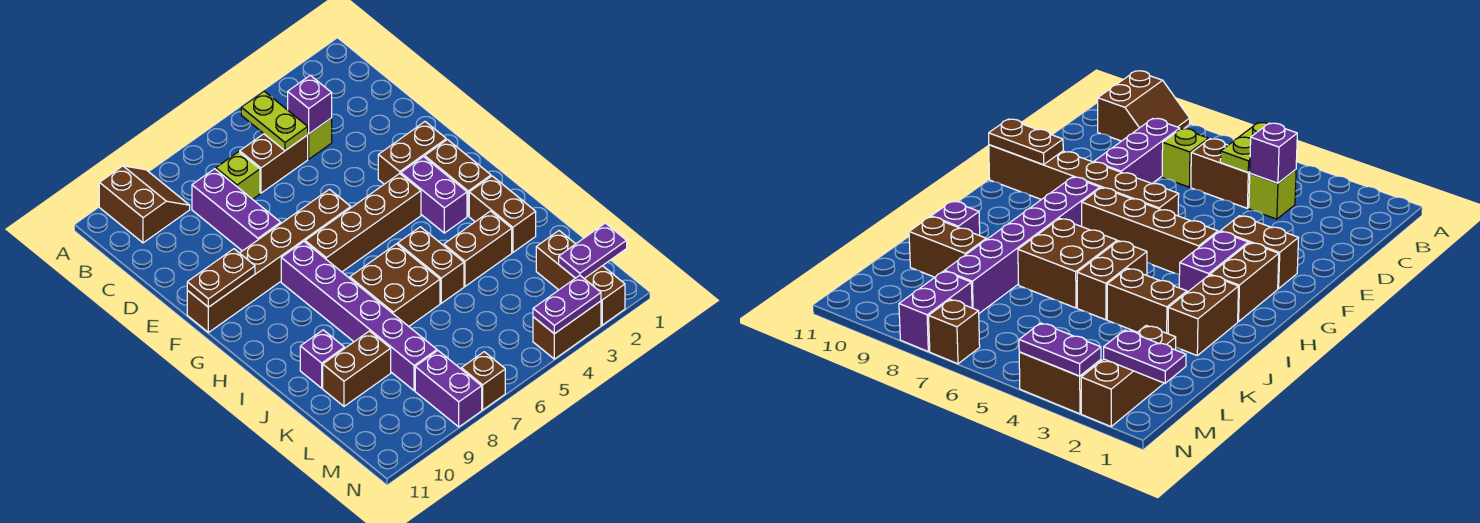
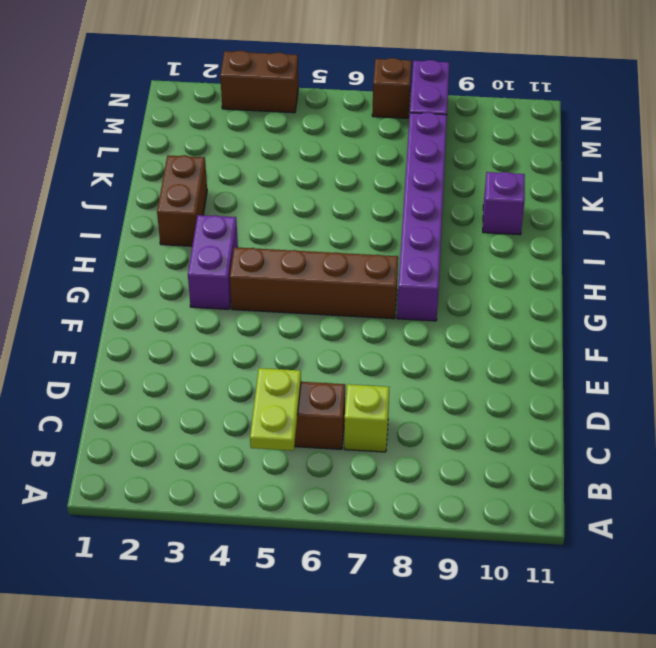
none -> brown 2x2 slope [99,166,190,243]
none -> lime 1x1 brick [308,118,332,159]
none -> purple 1x3 brick [192,169,281,251]

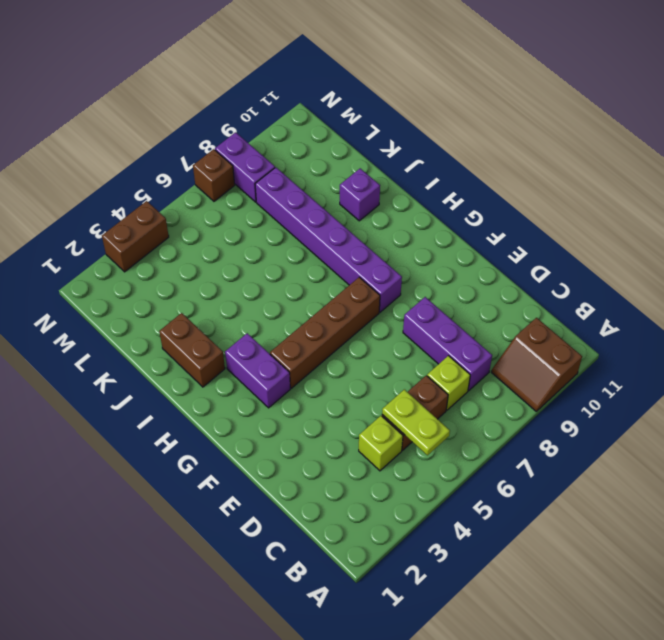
none -> brown 1x2 brick [378,122,446,184]
none -> brown 1x6 brick [187,189,351,333]
none -> brown 1x2 brick [425,140,491,216]

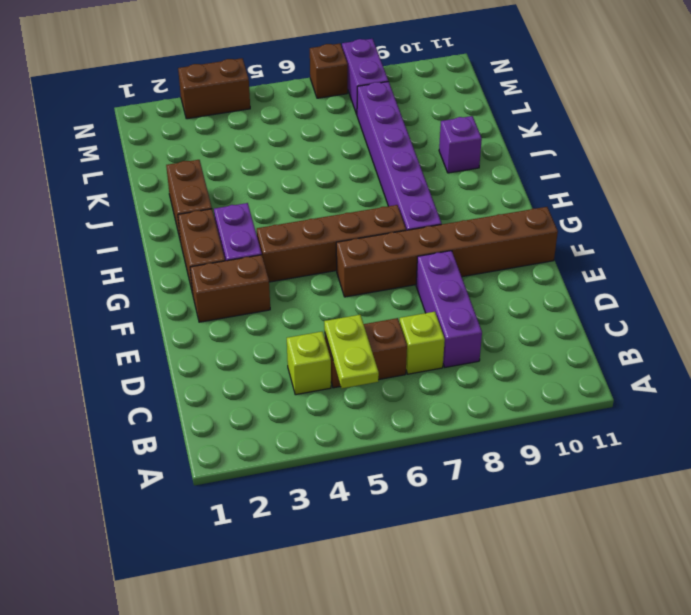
none -> brown 2x2 slope [99,166,190,243]
none -> brown 1x2 brick [398,227,464,303]
none -> brown 2x2 brick [350,244,440,326]

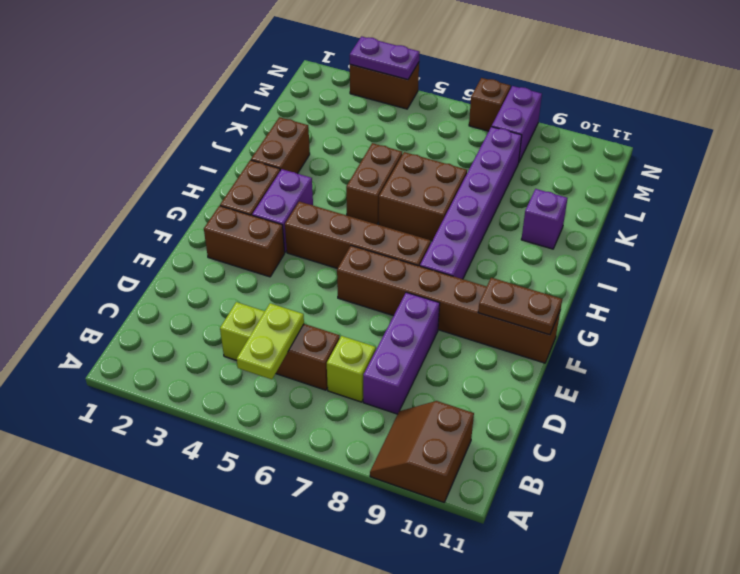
none -> brown 1x2 brick [444,211,512,286]
none -> brown 1x2 brick [323,331,391,406]
none -> brown 1x3 brick [536,231,625,325]

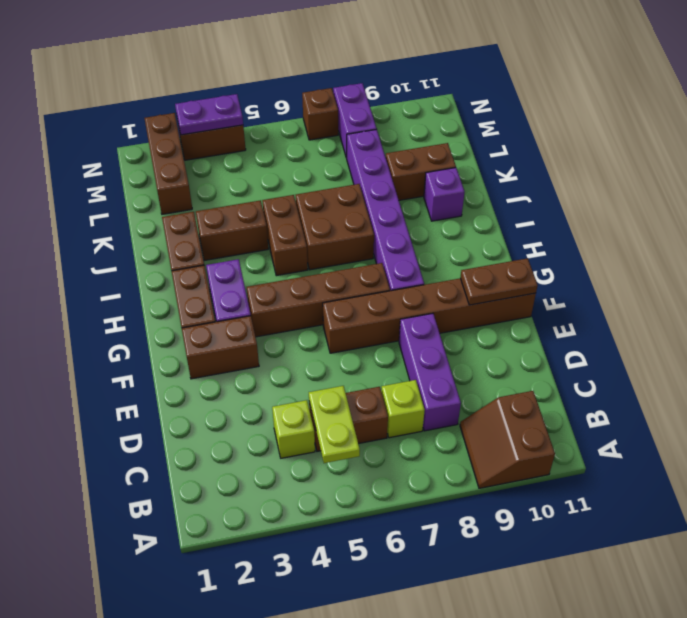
none -> purple 1x1 brick [288,75,332,134]
none -> purple 1x2 plate [559,223,627,278]

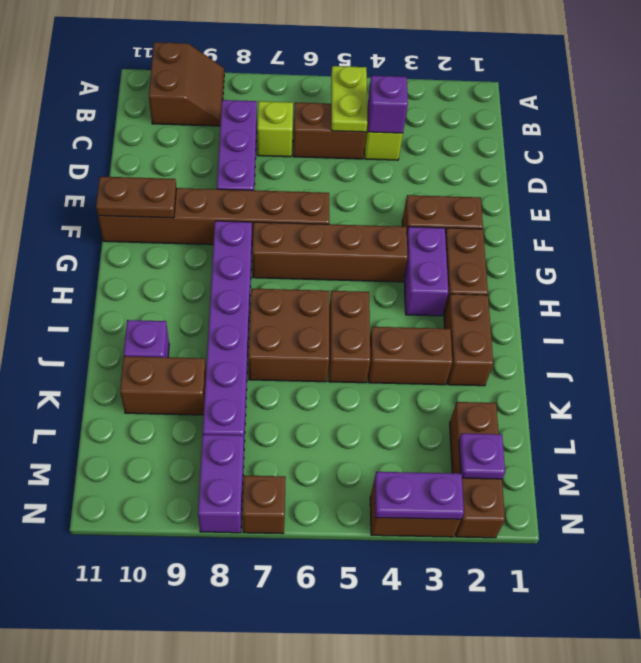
purple 1x1 plate [459,433,505,479] -> purple 1x2 plate [559,223,627,278]

